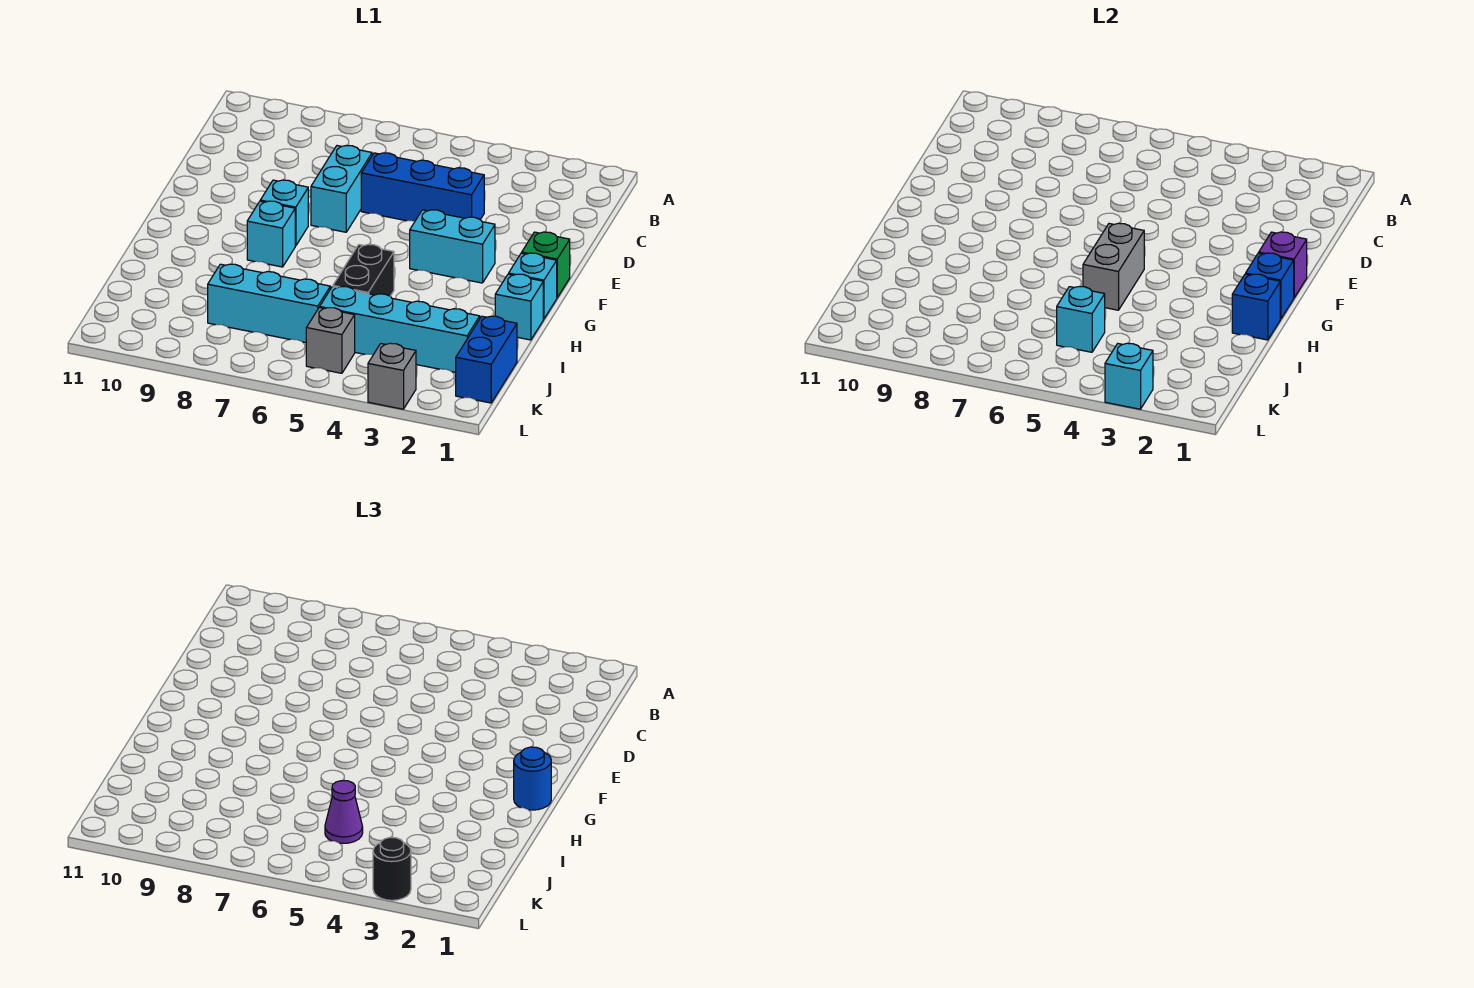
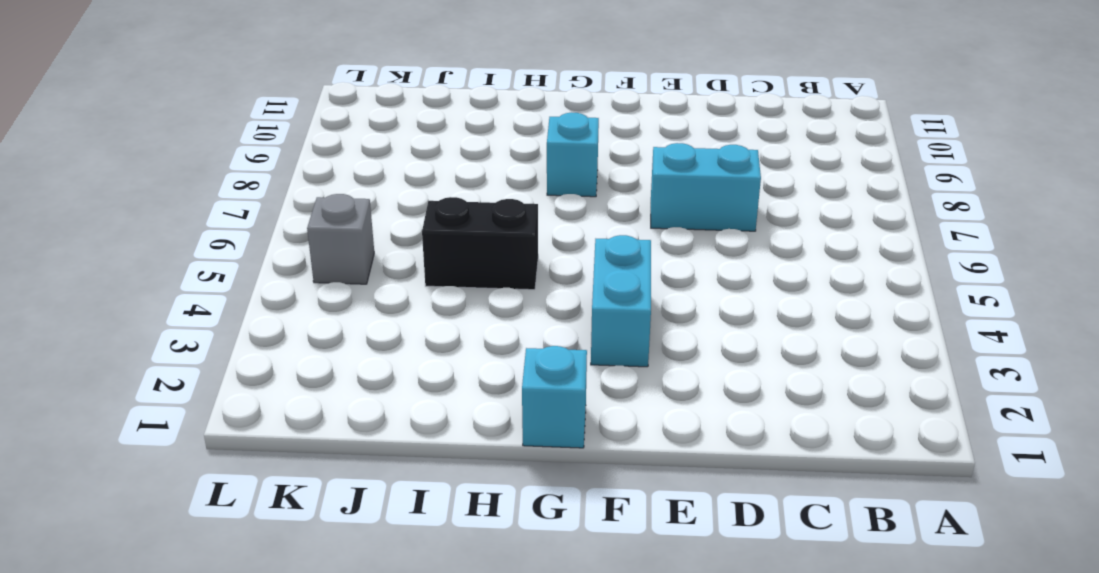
none -> blue 1x3 brick [361,153,484,221]
none -> green 1x1 brick [522,232,570,297]
none -> cyan 1x1 brick [260,180,308,246]

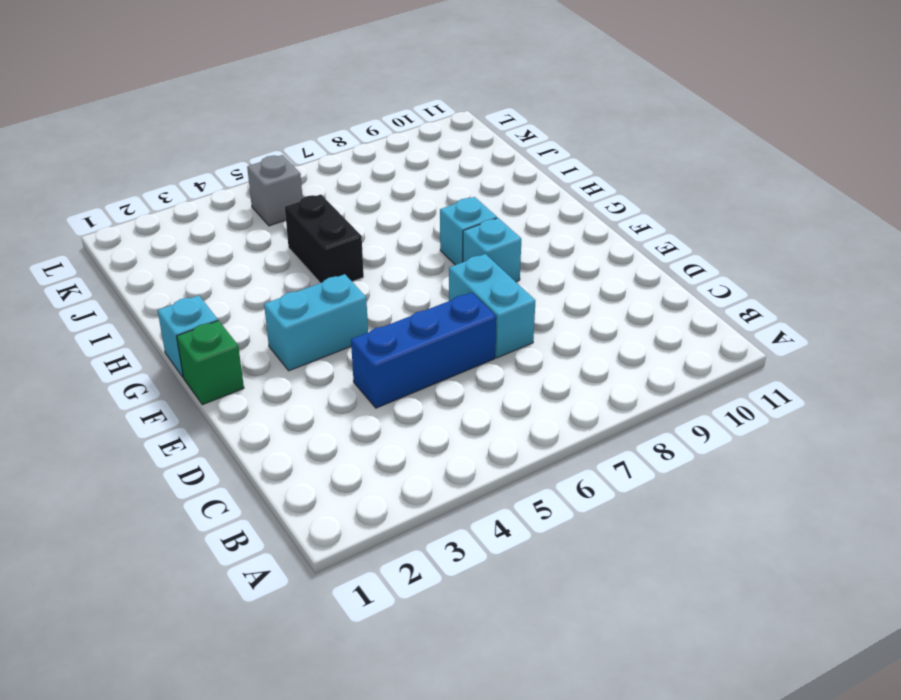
none -> cyan 1x1 brick [495,274,543,340]
none -> blue 1x2 brick [456,316,517,403]
none -> cyan 1x4 brick [320,287,480,372]

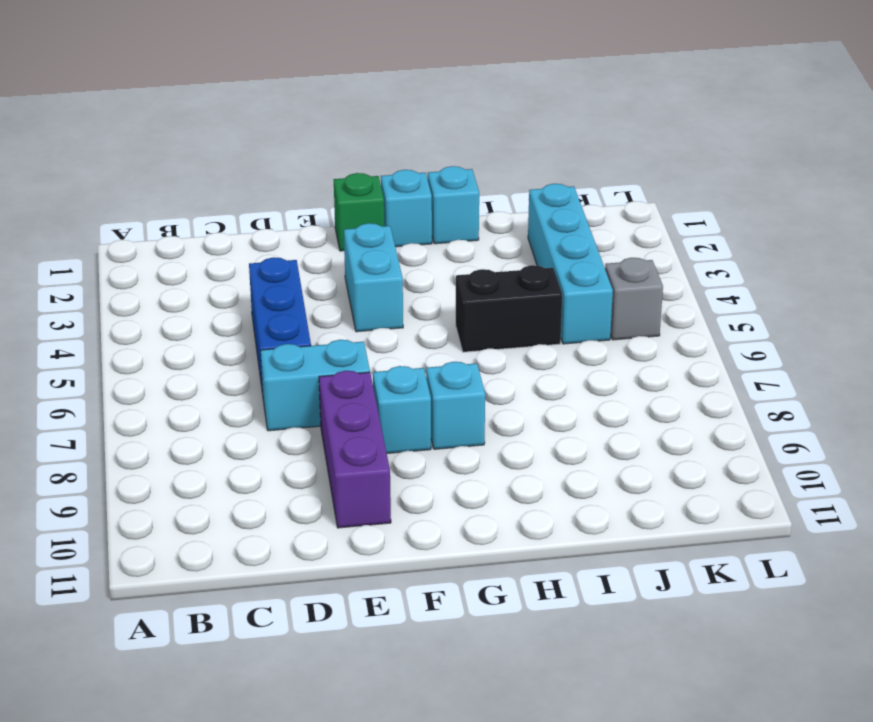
purple 1x3 brick [319,371,391,528] -> none
none -> blue 1x2 brick [456,316,517,403]
none -> cyan 1x3 brick [208,264,330,343]
none -> grey 1x1 brick [368,343,416,409]

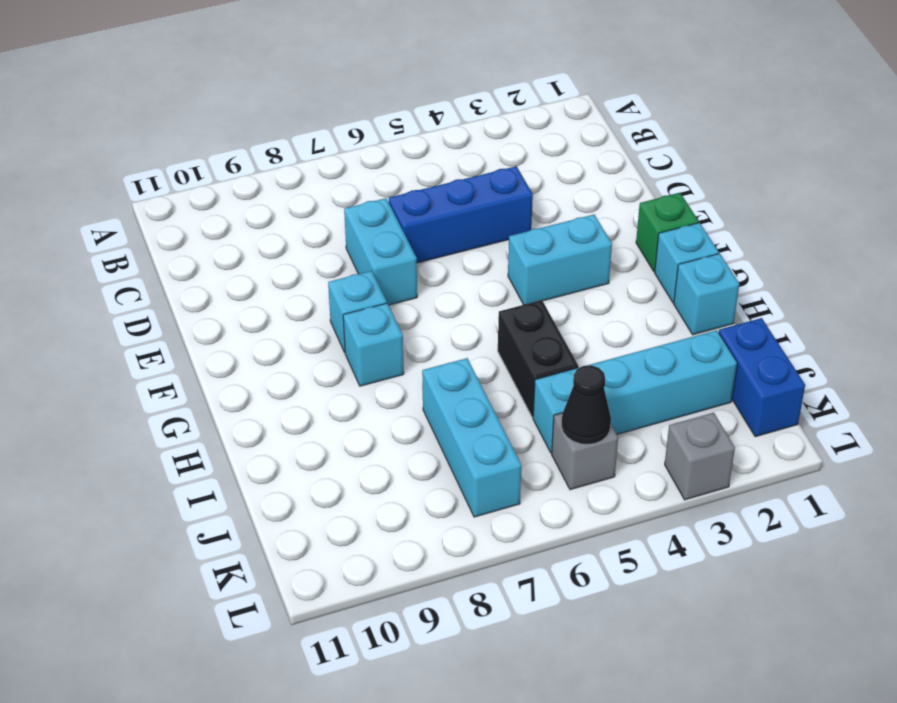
cyan 1x3 brick [422,358,521,517] -> cyan 1x3 brick turned to [208,264,330,343]
black 1x1 cone [561,365,611,444] -> none
none -> purple 1x1 brick [1259,232,1307,297]
none -> blue 1x1 brick [1246,253,1294,319]
none -> grey 1x2 brick [1083,223,1144,310]

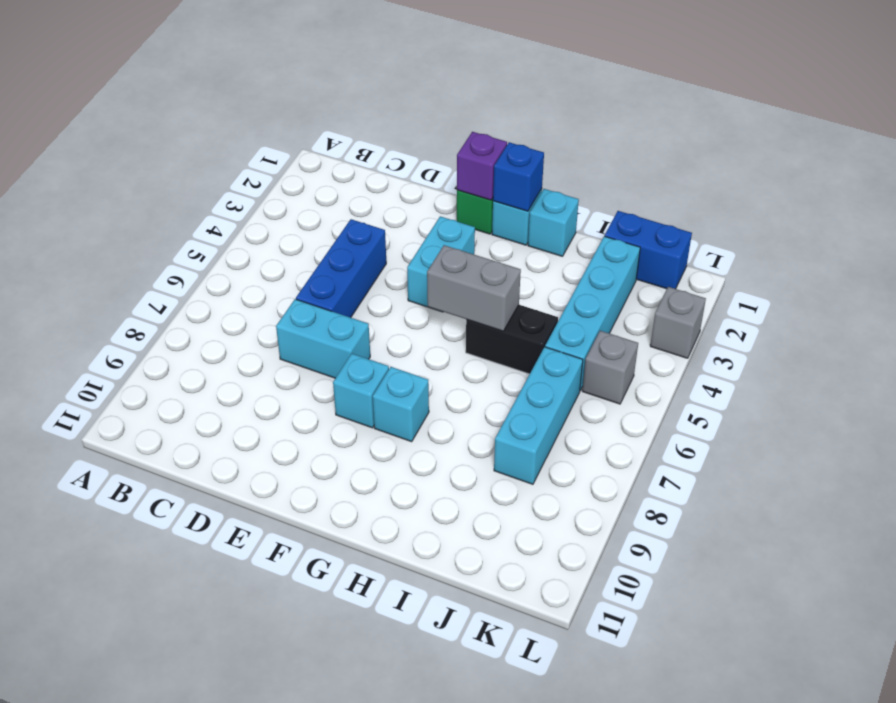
none -> blue 1x1 brick [1232,274,1280,340]
none -> cyan 1x1 brick [1057,287,1105,352]
none -> cyan 1x1 brick [1105,343,1153,409]

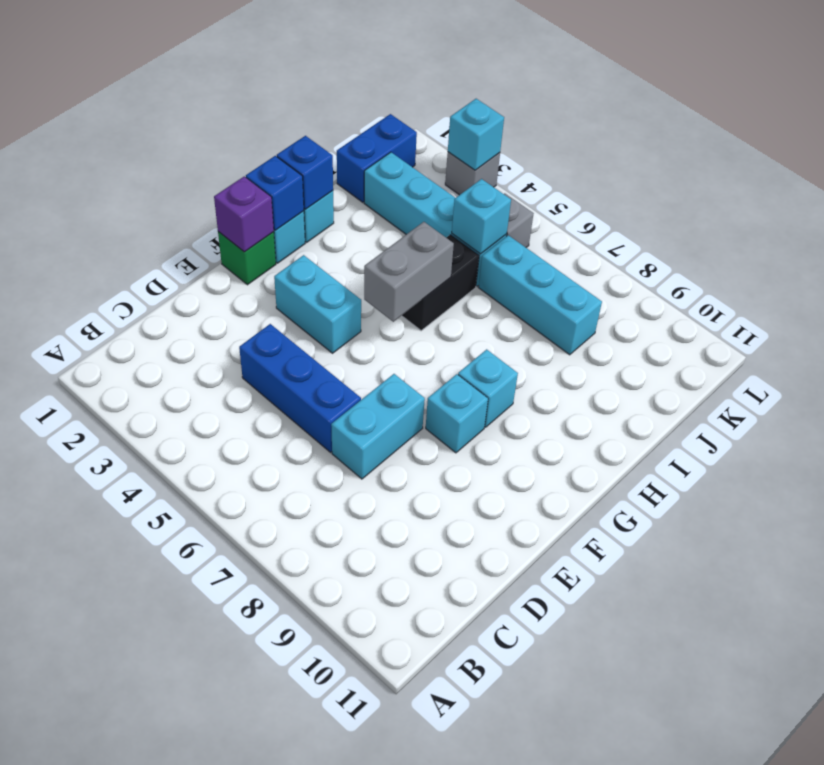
none -> blue 1x1 round brick [514,747,551,810]
none -> purple 1x1 cone [325,781,363,843]
none -> black 1x1 round brick [373,837,411,900]

